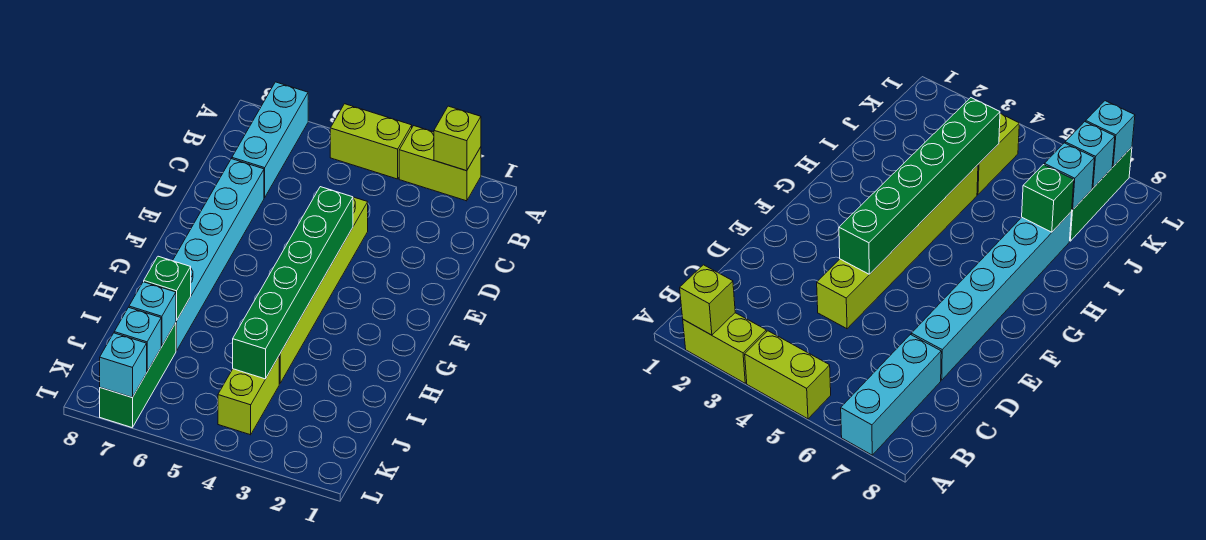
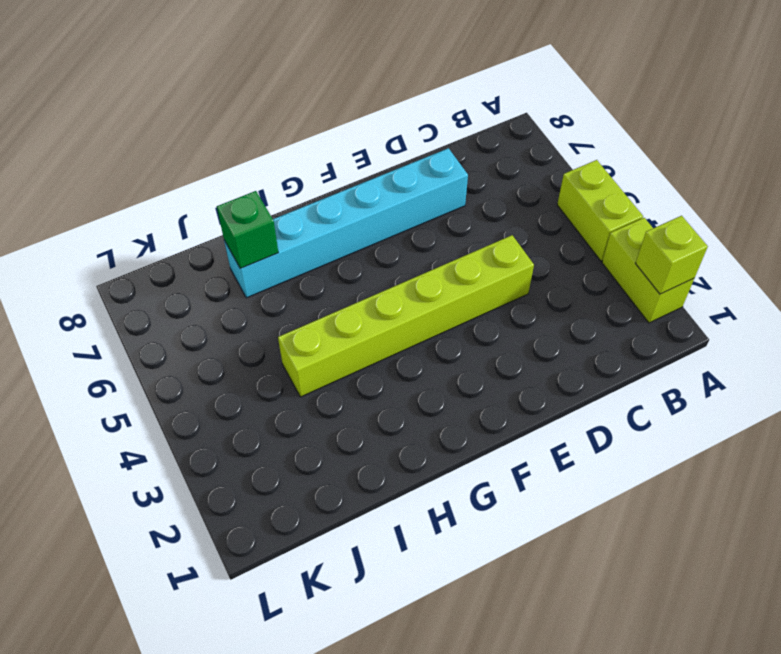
none -> cyan 1x3 brick [232,82,308,198]
none -> lime 1x2 brick [218,357,279,435]
none -> green 1x3 brick [100,323,176,428]

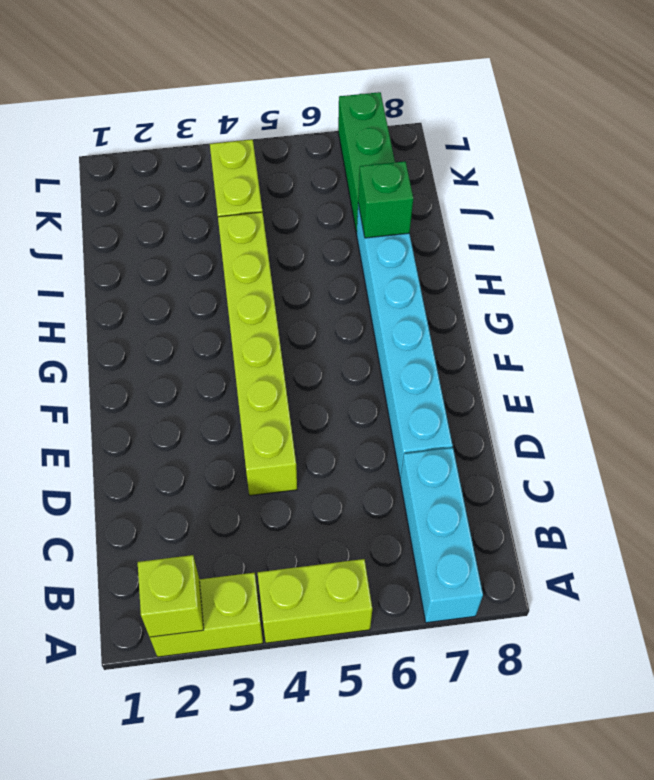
none -> green 1x6 brick [233,187,353,379]
none -> cyan 1x1 brick [129,282,176,346]
none -> cyan 1x1 brick [114,307,161,371]

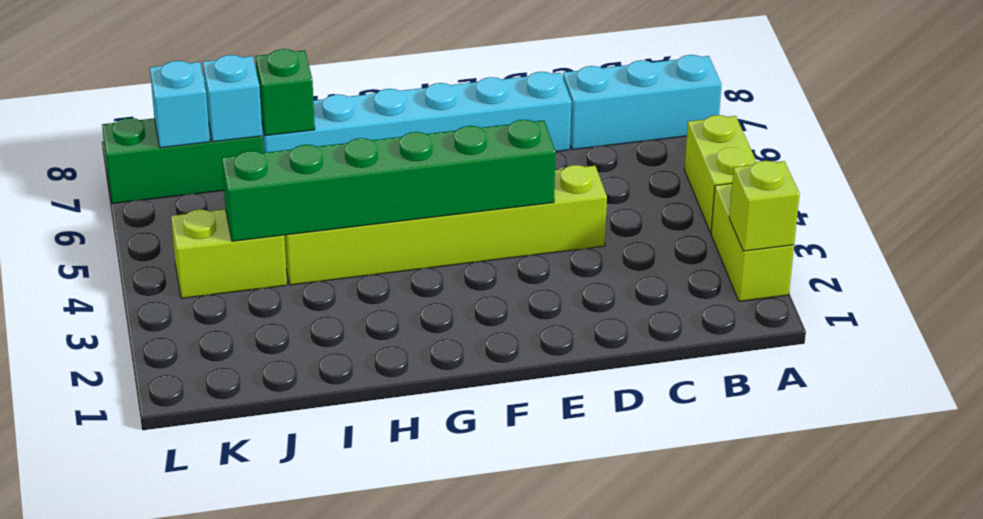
none -> cyan 1x1 brick [100,333,147,398]

